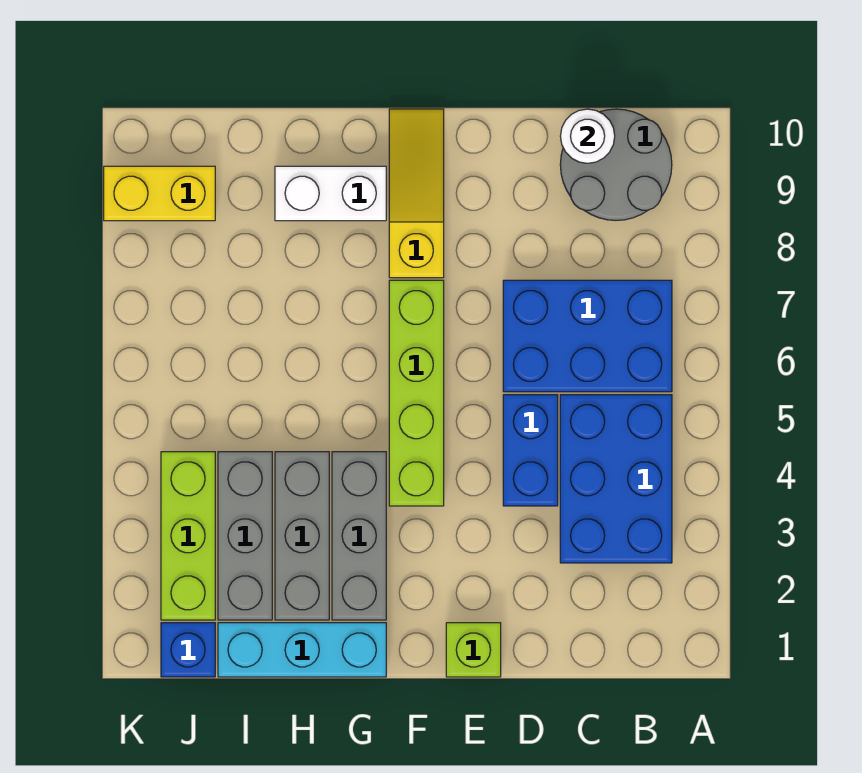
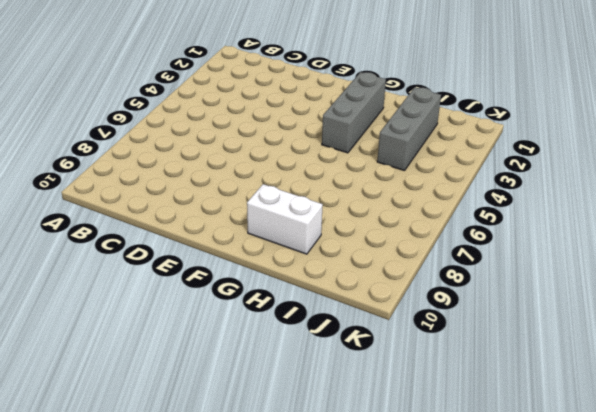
none -> blue 2x3 brick [560,395,672,563]
none -> blue 2x3 brick [503,280,672,392]
none -> grey 2x2 round brick [560,109,672,220]

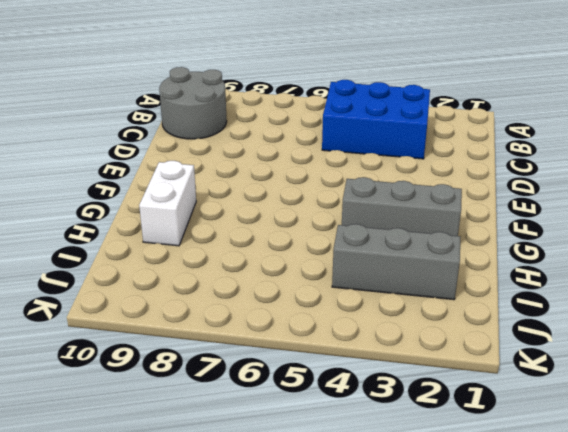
none -> blue 2x3 brick [503,280,672,392]
none -> blue 1x2 brick [503,395,558,506]
none -> lime 1x1 brick [446,623,501,677]

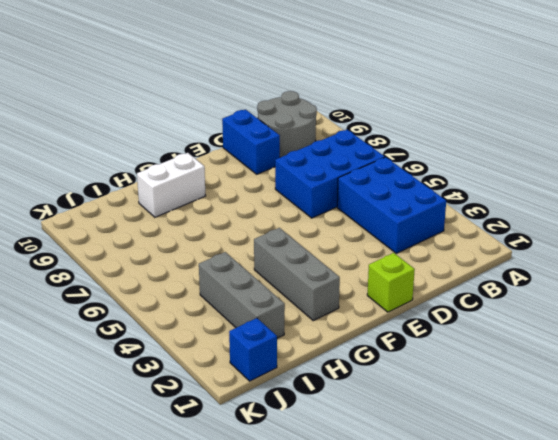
blue 1x2 brick [222,110,280,174] -> blue 1x2 brick moved to [503,395,558,506]
none -> lime 1x4 brick [389,280,444,506]
none -> yellow 1x3 slope [389,109,444,278]
none -> cyan 1x3 brick [218,623,386,677]

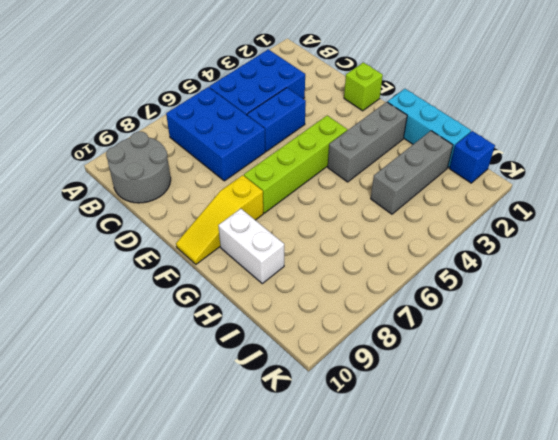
none -> grey 1x3 brick [275,452,329,620]
none -> lime 1x3 brick [161,452,215,620]
none -> yellow 1x2 brick [104,166,215,221]

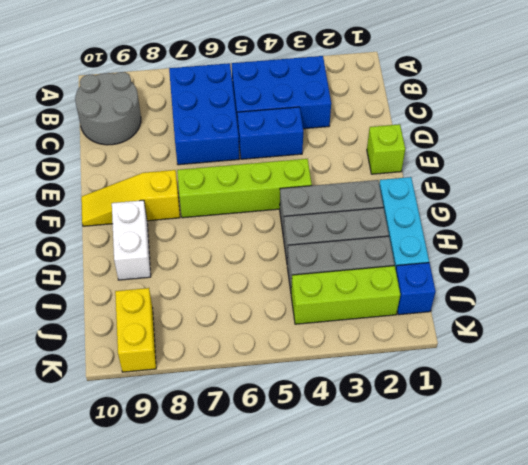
none -> white 1x1 round brick [560,109,615,163]

